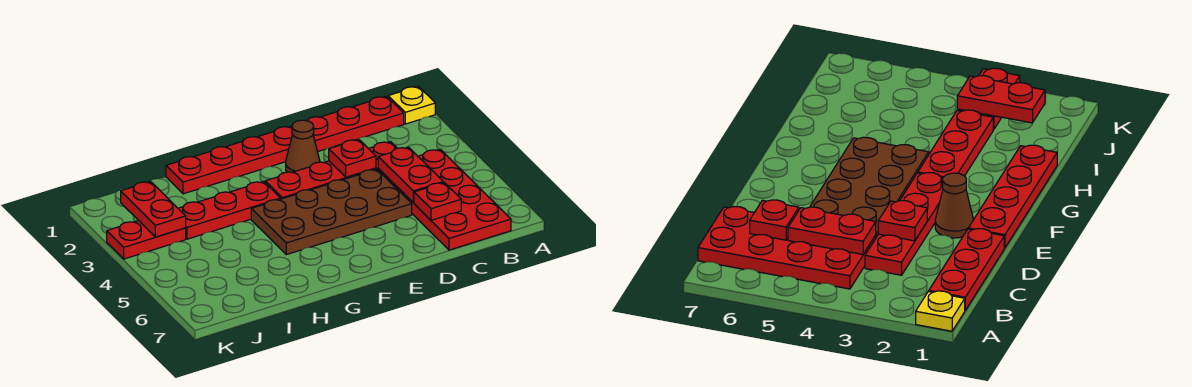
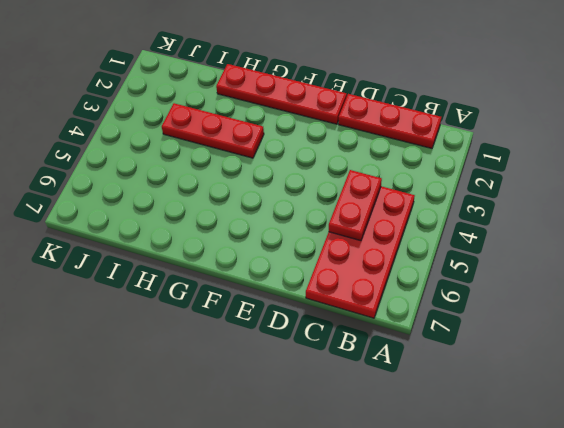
none -> yellow 1x1 plate [388,86,435,124]
none -> red 1x4 plate [265,142,397,199]
none -> brown 2x4 plate [251,169,412,255]

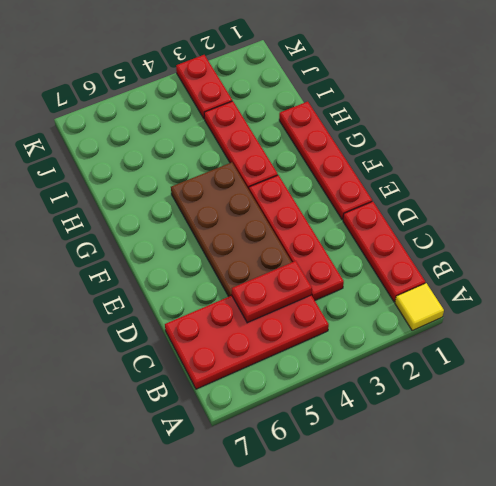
yellow 1x1 tile [395,283,444,330] -> yellow 1x1 plate [388,86,435,124]
none -> brown 1x1 cone [286,120,320,172]
none -> red 1x1 plate [414,183,461,220]
none -> red 1x1 plate [329,139,376,177]

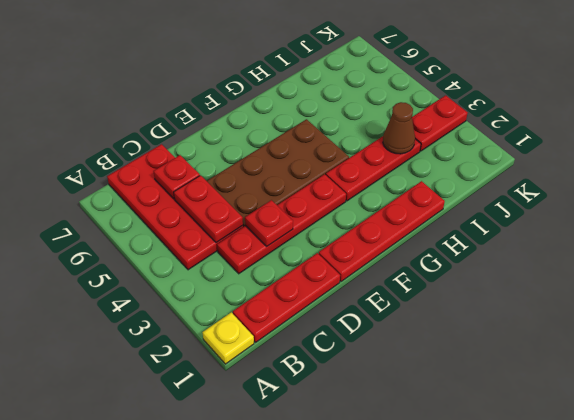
brown 1x1 cone [383,102,415,154] -> brown 1x1 cone moved to [286,120,320,172]
none -> red 1x2 plate [121,182,186,237]

